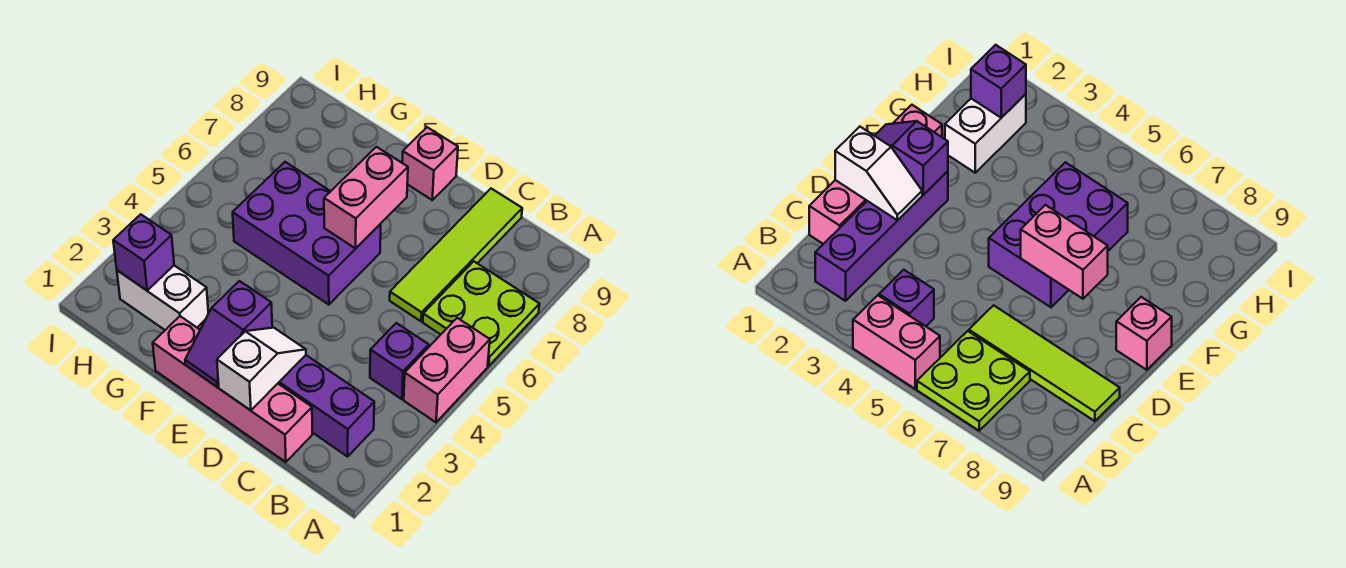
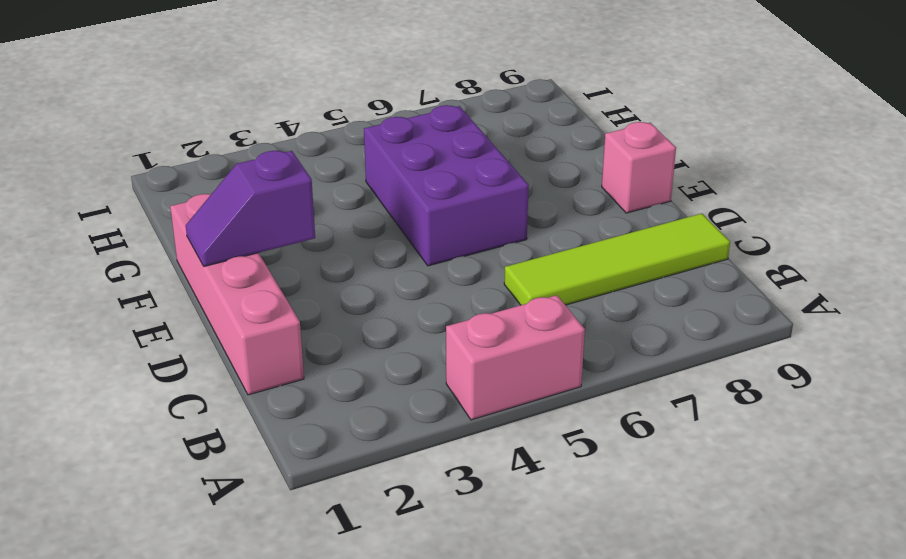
none -> lime 2x2 plate [423,261,540,366]
none -> purple 1x4 brick [278,355,374,457]
none -> purple 1x1 brick [370,323,429,399]

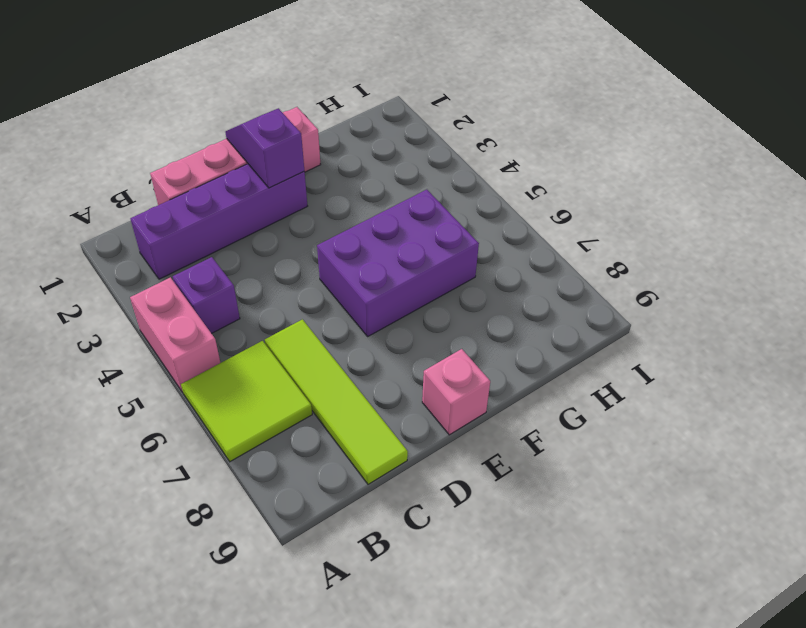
lime 2x2 tile [181,341,312,462] -> lime 2x2 plate [423,261,540,366]
none -> white 1x2 brick [117,265,208,330]
none -> white 1x2 slope [217,328,306,410]
none -> pink 1x2 brick [324,147,408,248]

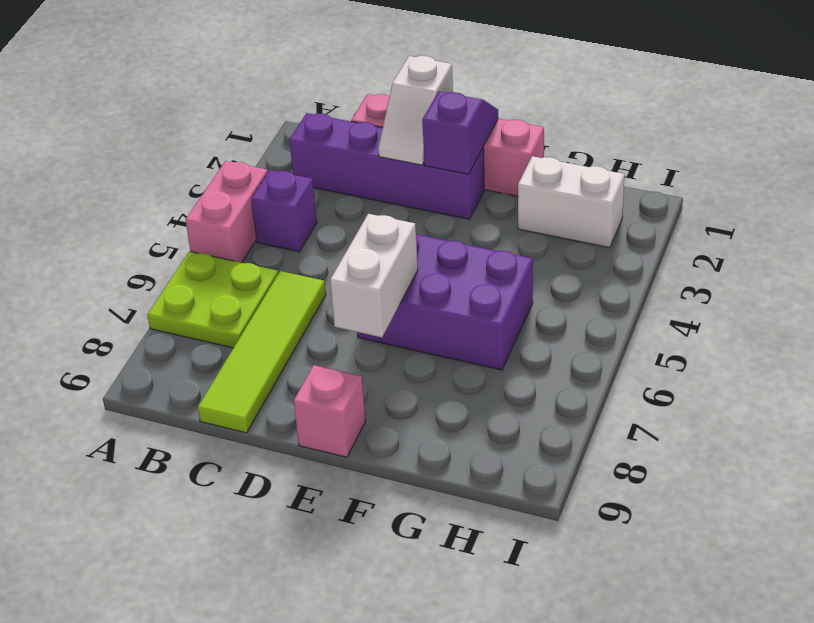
white 1x2 brick [330,214,418,337] -> pink 1x2 brick [324,147,408,248]
none -> purple 1x1 brick [113,214,174,290]

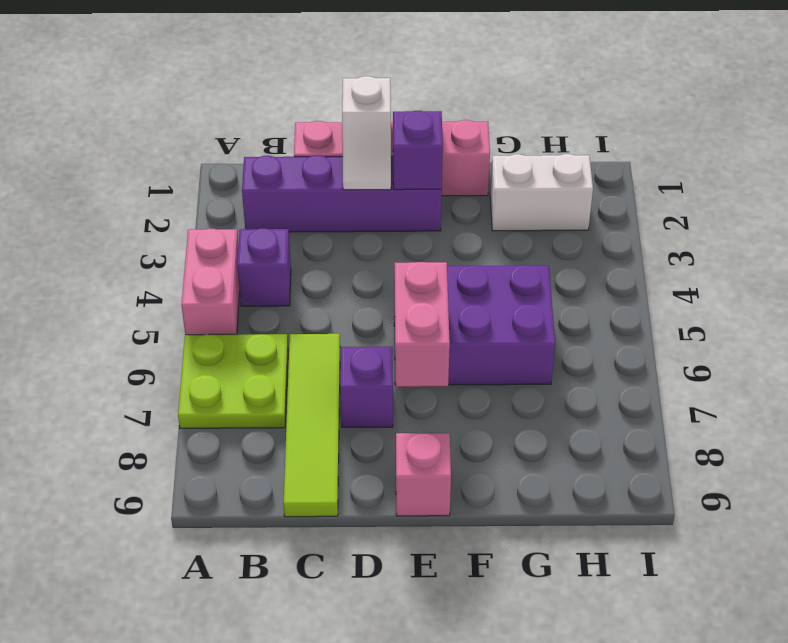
purple 1x1 brick [340,347,393,427] -> purple 1x1 brick moved to [113,214,174,290]

